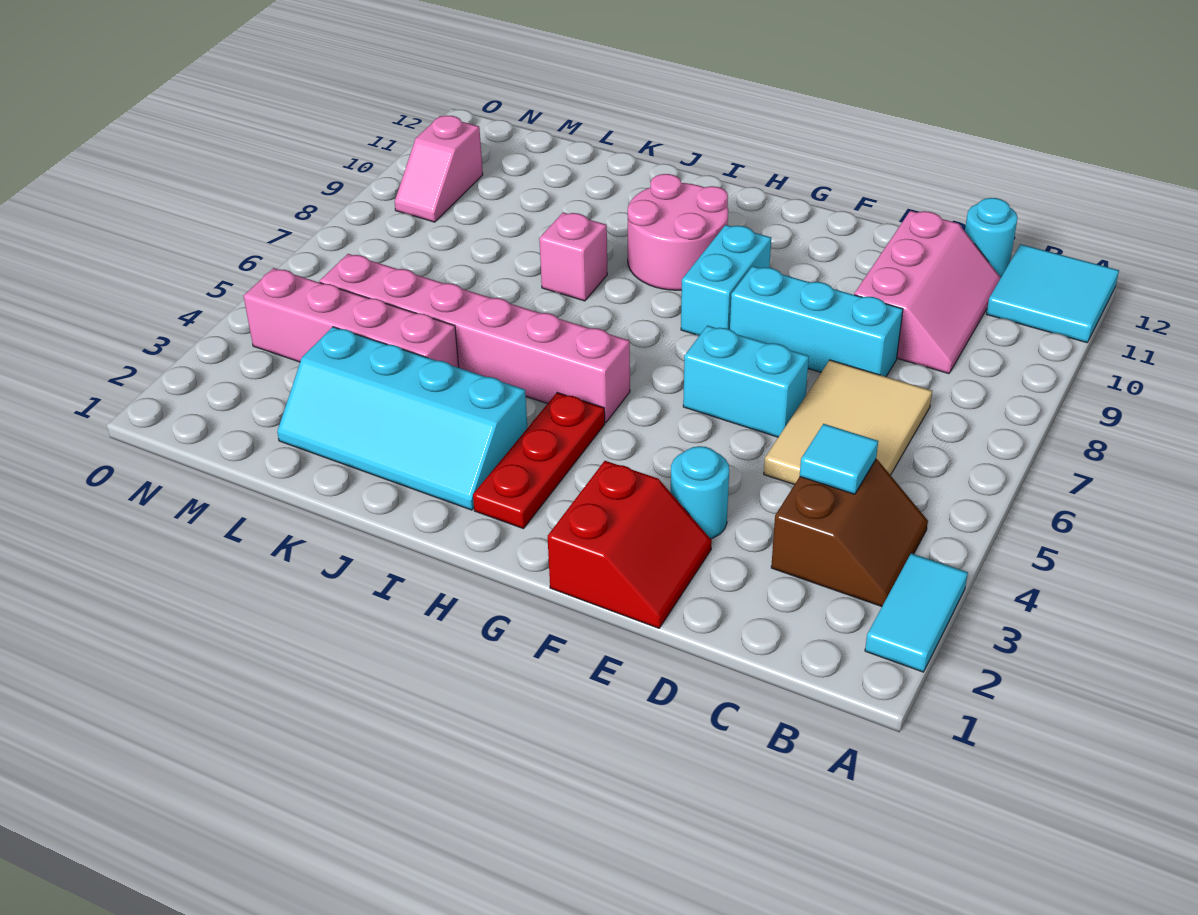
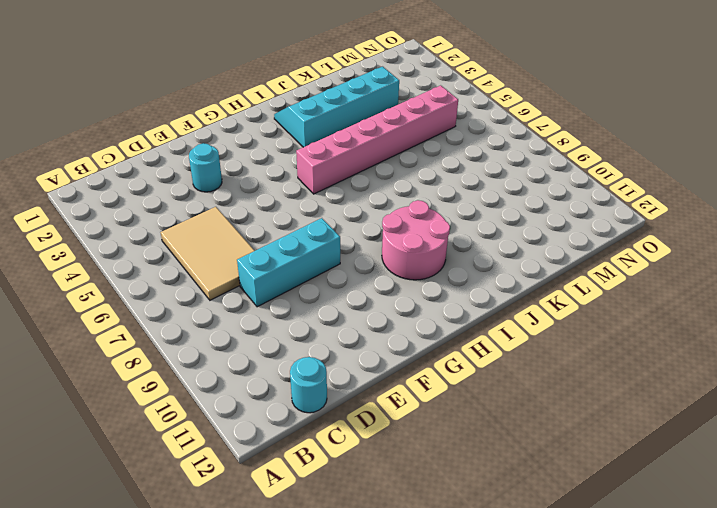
none -> cyan 1x2 tile [865,553,968,672]
none -> cyan 2x2 tile [987,244,1119,343]
none -> brown 2x2 slope [771,459,928,607]

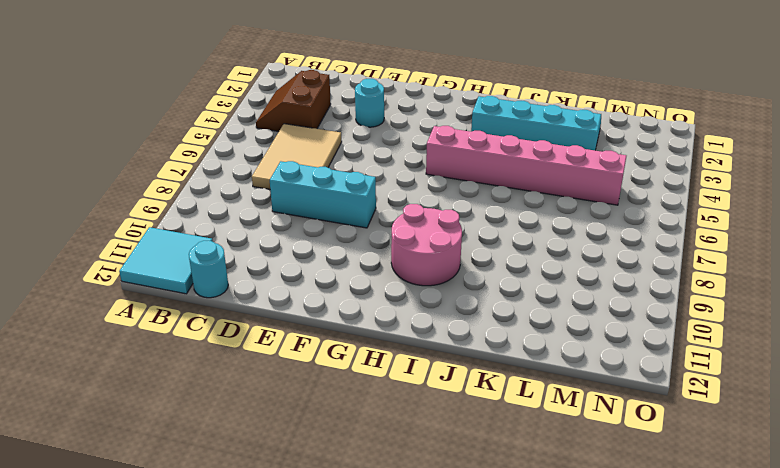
none -> cyan 1x2 tile [865,553,968,672]
none -> pink 2x3 slope [854,211,1001,374]
none -> red 2x2 slope [548,461,712,628]

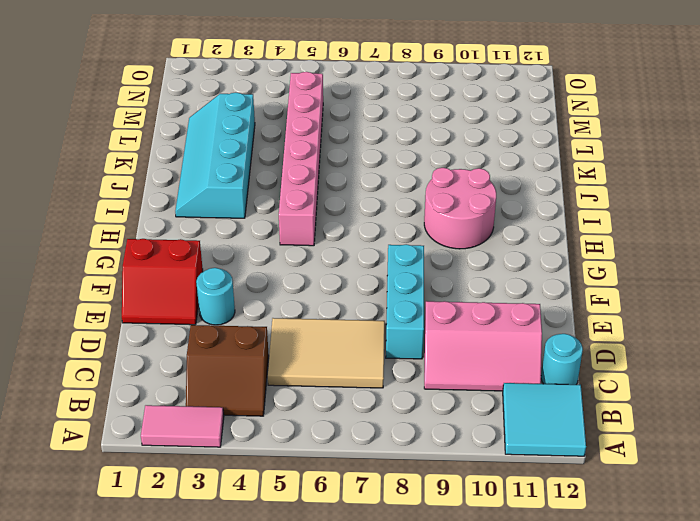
pink 1x2 tile [141,405,224,447] -> cyan 1x2 tile [865,553,968,672]
none -> cyan 1x2 brick [683,326,809,437]
none -> cyan 1x2 brick [681,225,771,336]
none -> red 1x3 plate [473,393,605,529]

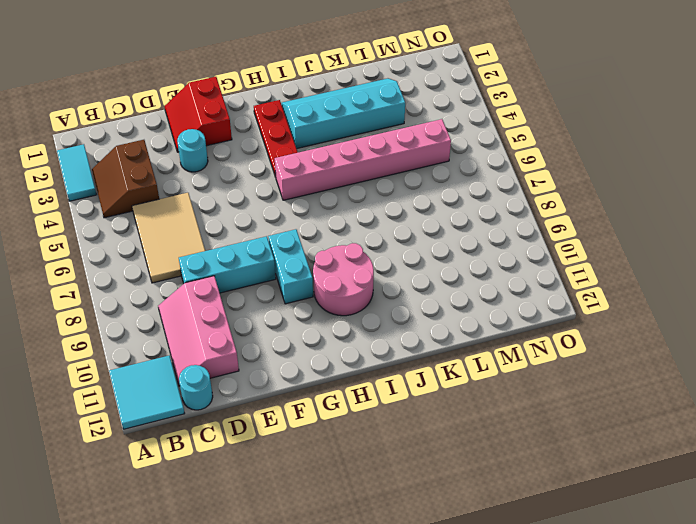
none -> cyan 1x2 brick [683,326,809,437]
none -> pink 1x1 brick [539,212,607,301]
none -> pink 1x4 brick [244,268,459,368]

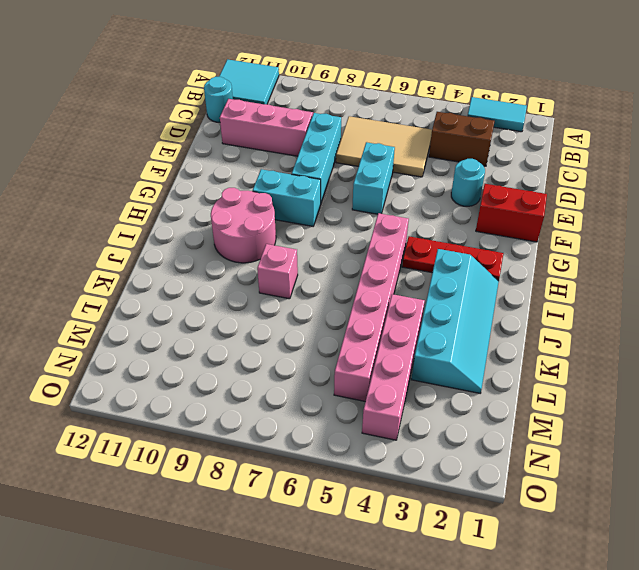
none -> pink 1x2 slope [395,115,483,222]
none -> cyan 1x1 tile [800,424,878,494]

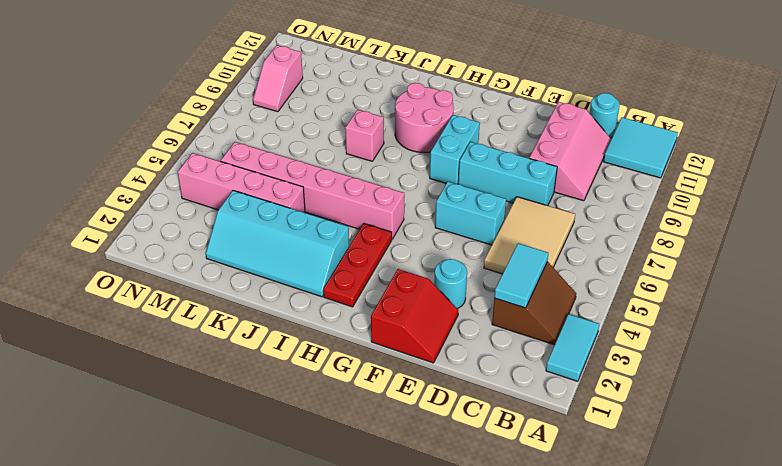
cyan 1x2 tile [494,243,548,308] -> cyan 1x1 tile [800,424,878,494]

